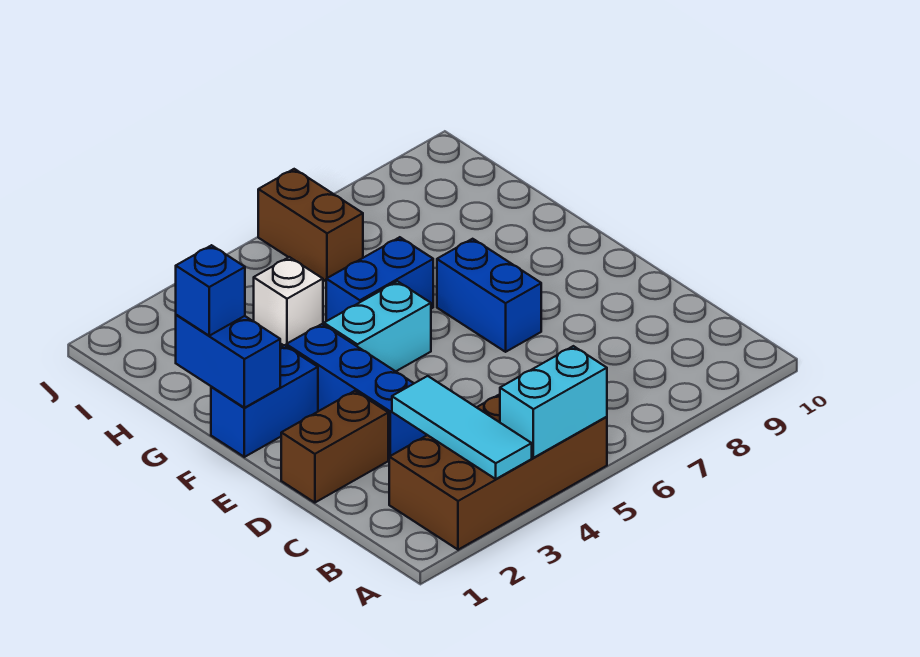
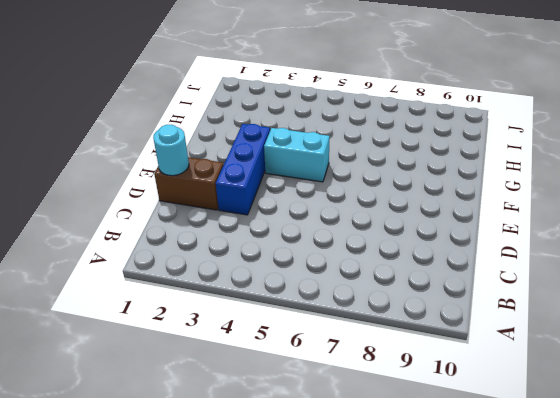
cyan 1x1 round brick [153,125,189,176] -> none
none -> brown 2x4 brick [389,394,607,550]
none -> blue 1x2 brick [437,239,541,352]
none -> blue 1x2 brick [211,345,318,457]

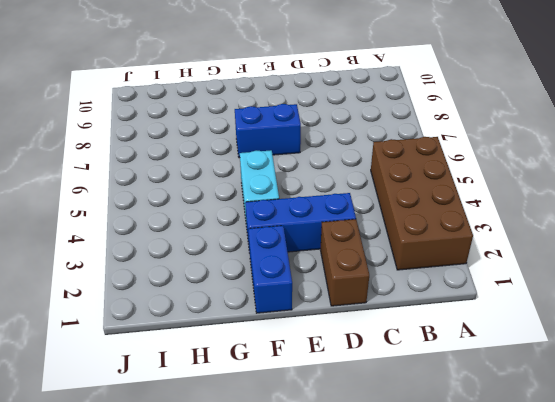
none -> blue 1x2 brick [326,237,433,321]
none -> white 1x1 brick [254,257,323,346]
none -> brown 1x2 brick [258,169,363,281]

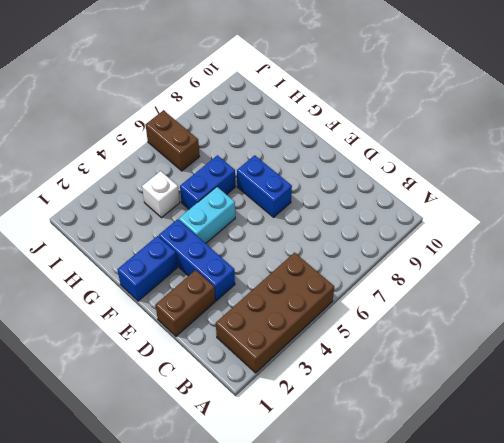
none -> cyan 1x3 tile [392,376,532,479]
none -> cyan 1x2 brick [500,346,607,458]
none -> blue 1x2 brick [176,315,280,408]

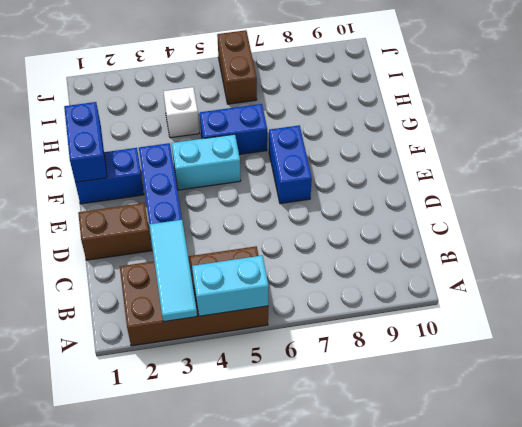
none -> blue 1x1 brick [176,245,245,336]

